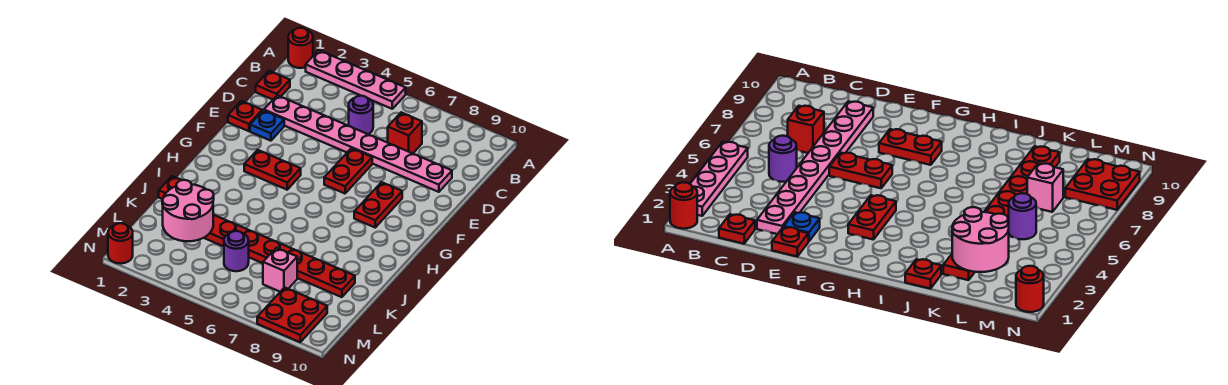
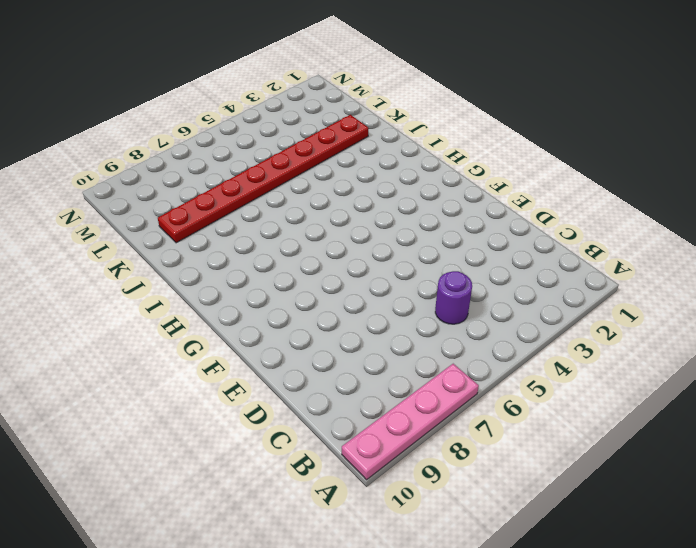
pink 1x4 plate [342,364,479,480] -> pink 1x4 plate moved to [306,50,406,109]
none -> red 1x1 round brick [288,28,313,68]
none -> red 1x1 plate [256,71,290,100]
none -> red 1x1 brick [388,112,422,153]

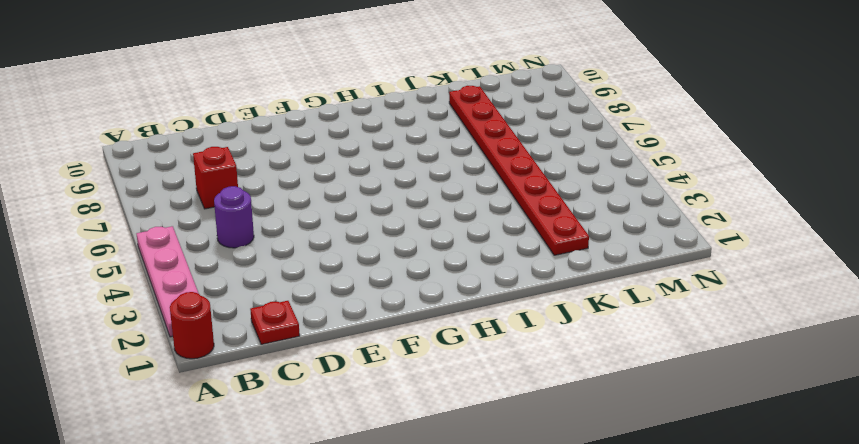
none -> pink 1x8 plate [264,95,452,192]
none -> red 1x1 plate [228,101,262,131]
none -> blue 1x1 plate [250,110,284,141]

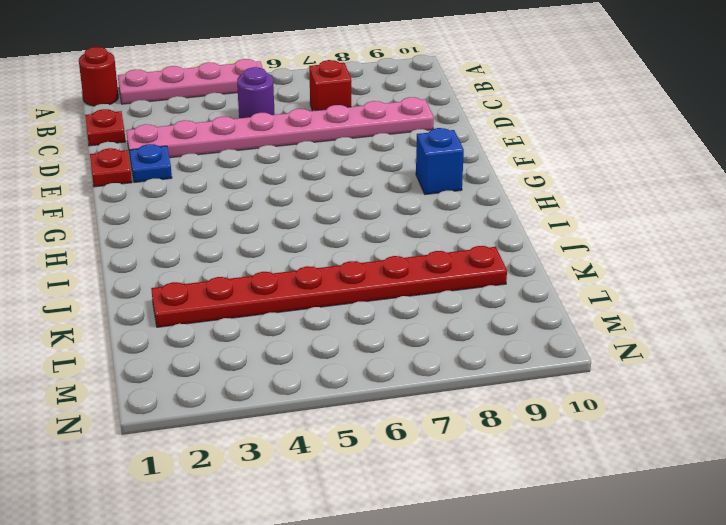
blue 1x1 brick [416,128,464,195] -> none
none -> red 1x2 plate [324,148,372,194]
none -> red 1x2 plate [354,182,402,227]
none -> red 1x2 plate [244,150,301,190]

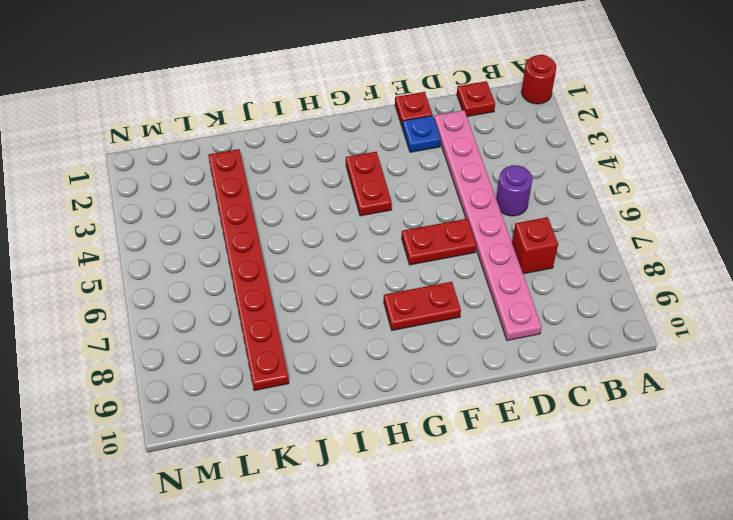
none -> pink 1x4 plate [306,50,406,109]
none -> red 1x1 plate [159,176,181,199]
none -> purple 1x1 round brick [224,231,249,271]

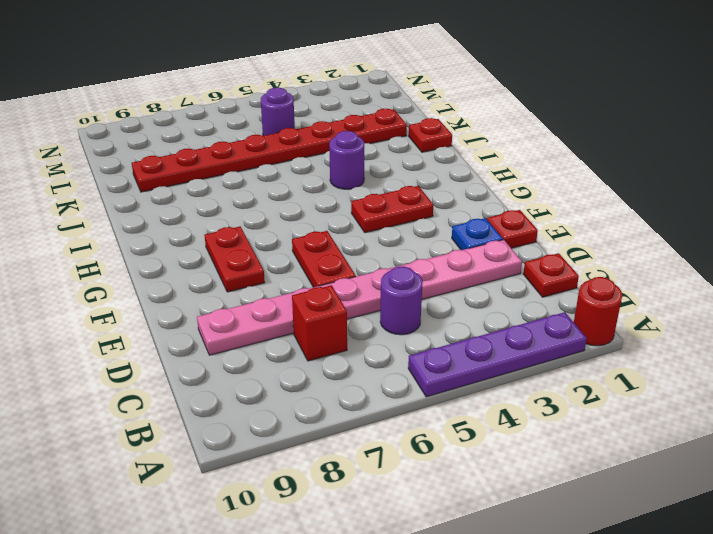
purple 1x4 plate [408,312,587,397] -> pink 1x4 plate [306,50,406,109]
purple 1x1 round brick [329,131,364,189] -> none
none -> pink 1x1 brick [263,248,297,292]
none -> red 2x2 plate [257,287,327,342]
none -> red 1x1 round brick [108,223,133,264]

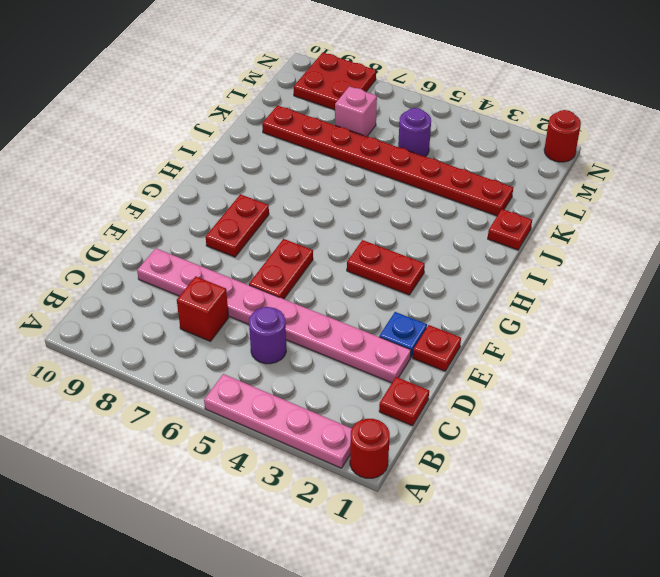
none -> pink 2x2 round brick [162,180,214,241]

